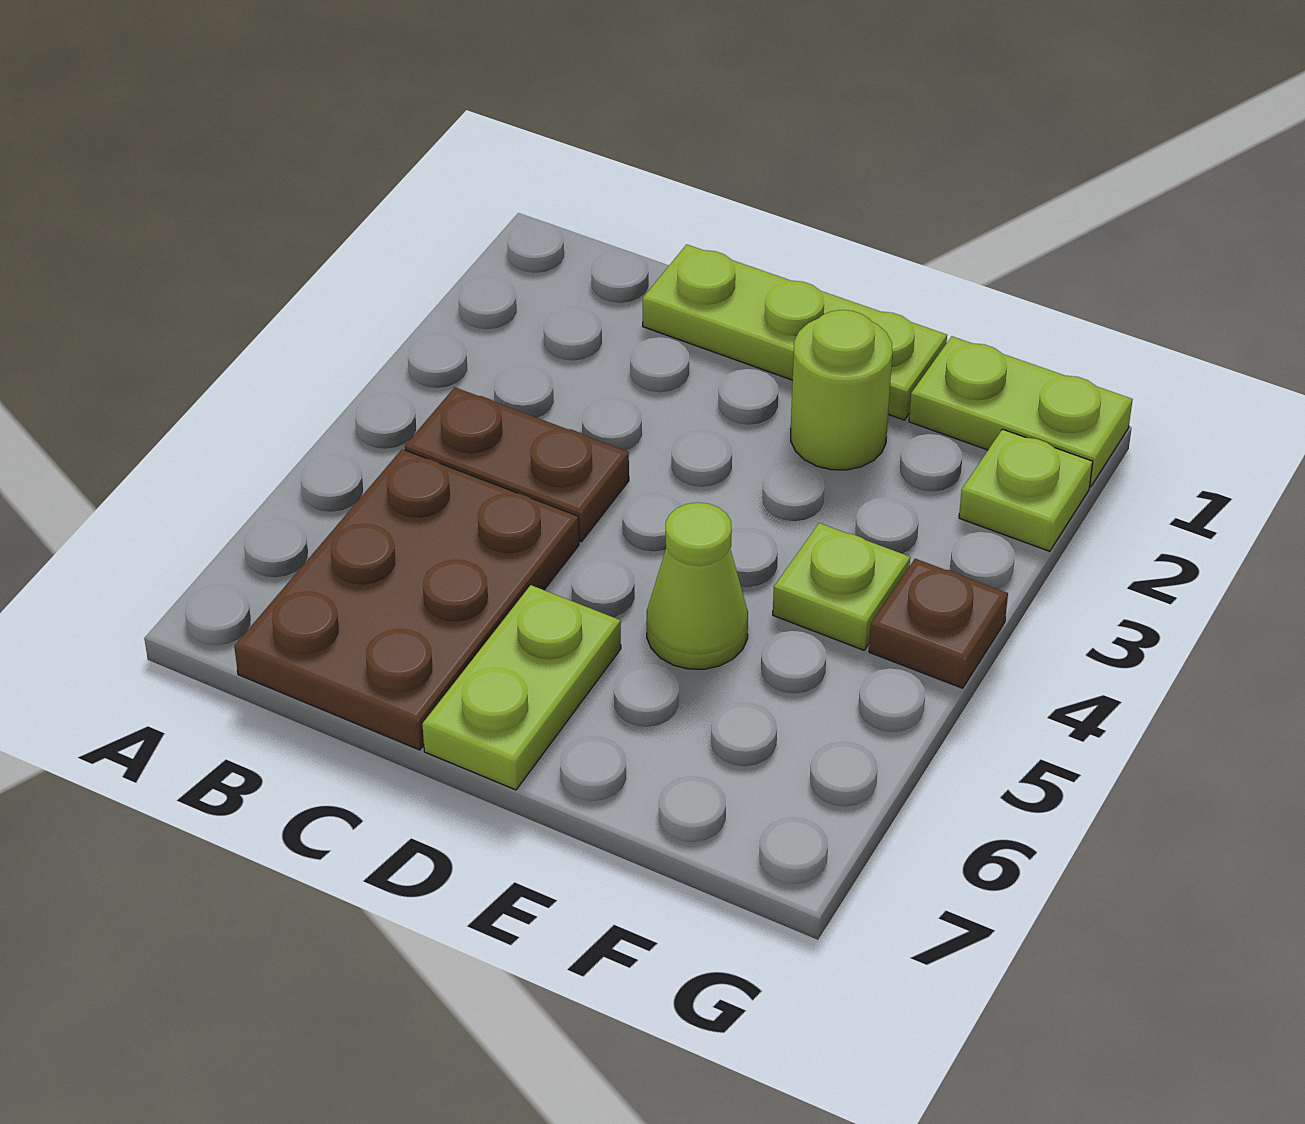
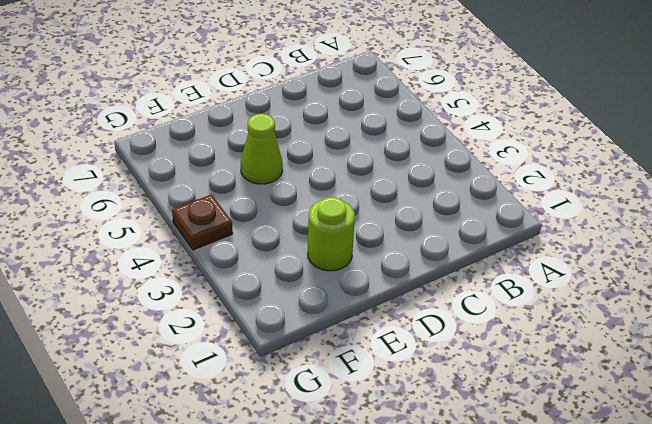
none -> brown 1x2 plate [405,387,629,542]
none -> brown 2x3 plate [234,449,579,750]

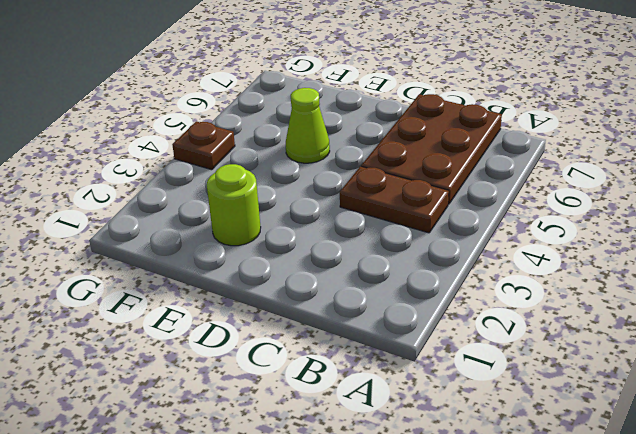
none -> lime 1x3 plate [643,244,947,420]
none -> lime 1x2 plate [422,585,621,790]

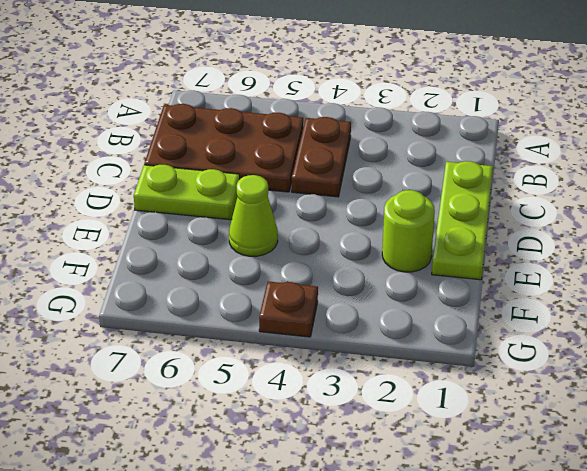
none -> lime 1x2 plate [909,336,1133,487]
none -> lime 1x1 plate [773,523,910,650]

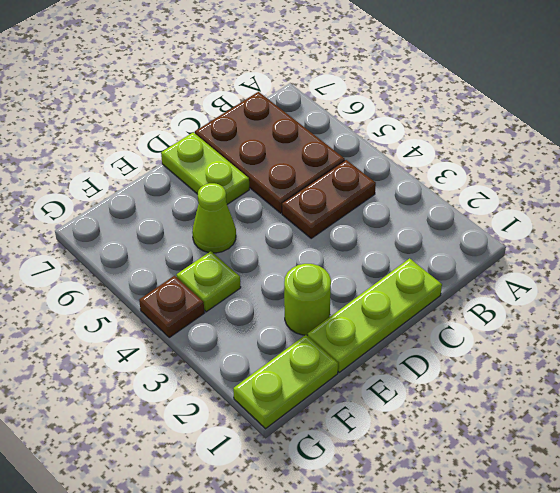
none -> lime 1x1 plate [959,429,1093,551]

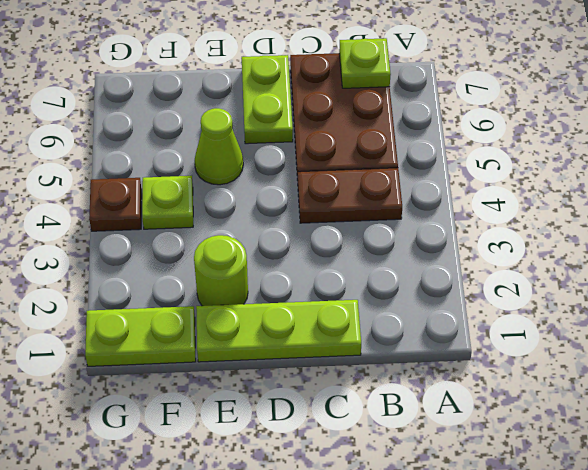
lime 1x1 plate [339,38,391,88] -> lime 1x1 plate moved to [959,429,1093,551]

